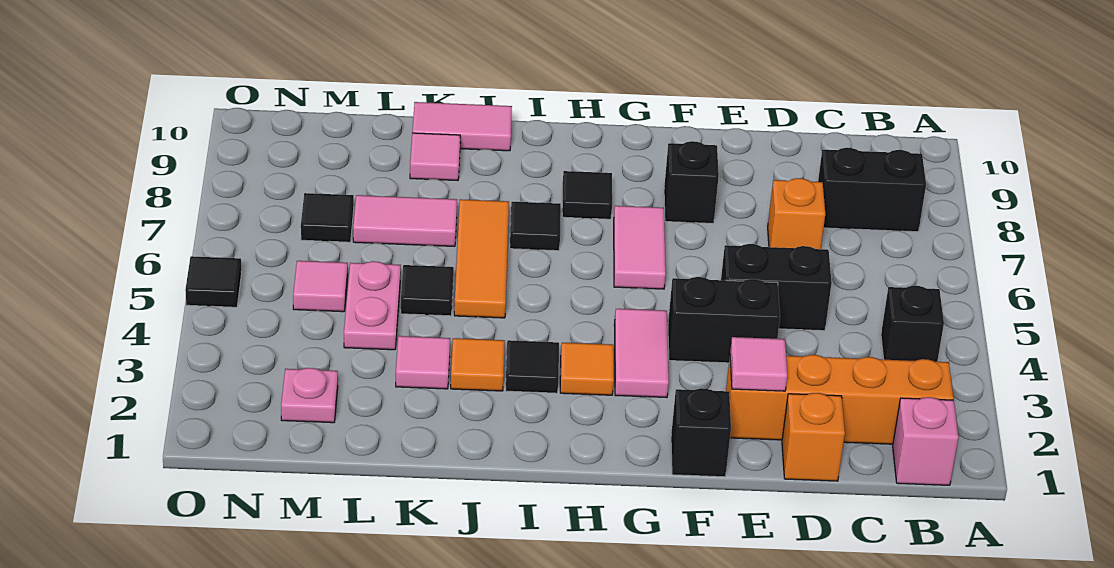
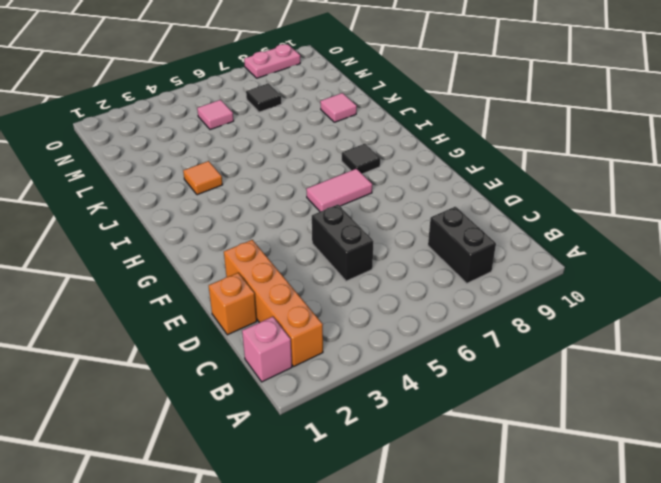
pink 1x2 plate [244,44,300,78] -> pink 1x2 plate moved to [344,261,401,350]
none -> black 1x1 brick [881,286,944,362]
none -> orange 1x1 brick [768,178,825,249]
none -> black 1x2 brick [668,277,780,363]

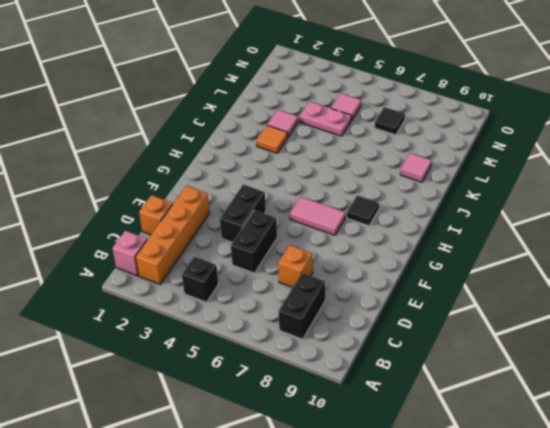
none -> black 1x1 brick [671,388,731,477]
none -> black 1x1 brick [664,141,719,223]
none -> pink 1x2 tile [614,309,669,398]

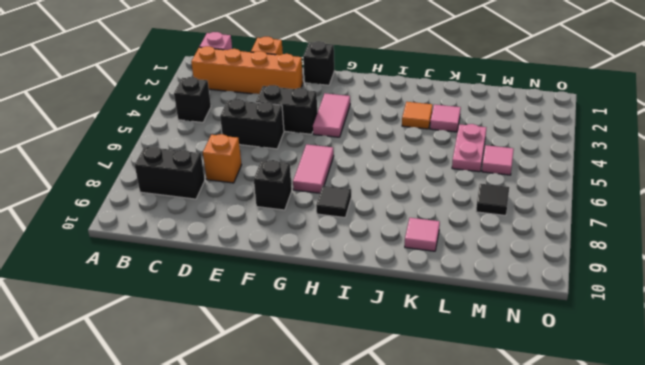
none -> orange 1x1 tile [560,343,614,395]
none -> black 1x1 tile [505,340,559,393]
none -> black 1x1 tile [510,202,561,251]

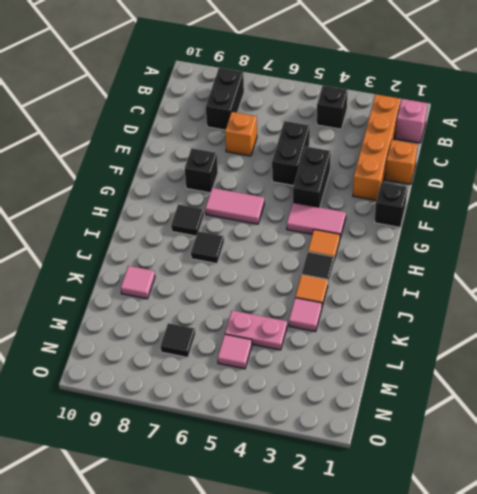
none -> orange 1x3 tile [454,199,509,318]
none -> pink 1x2 tile [412,102,512,151]
none -> black 1x1 tile [401,265,454,316]

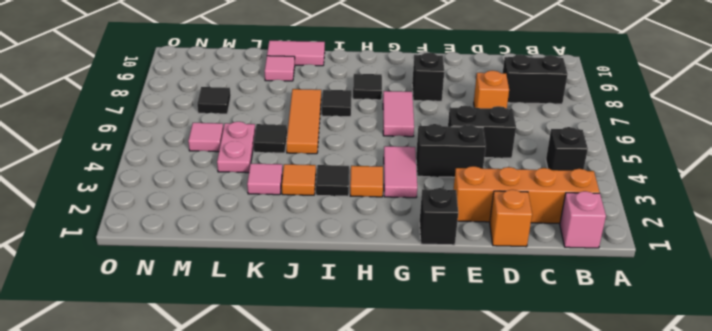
none -> pink 1x2 tile [353,195,457,246]
none -> pink 1x1 plate [281,368,338,423]
none -> black 1x1 tile [185,256,242,307]

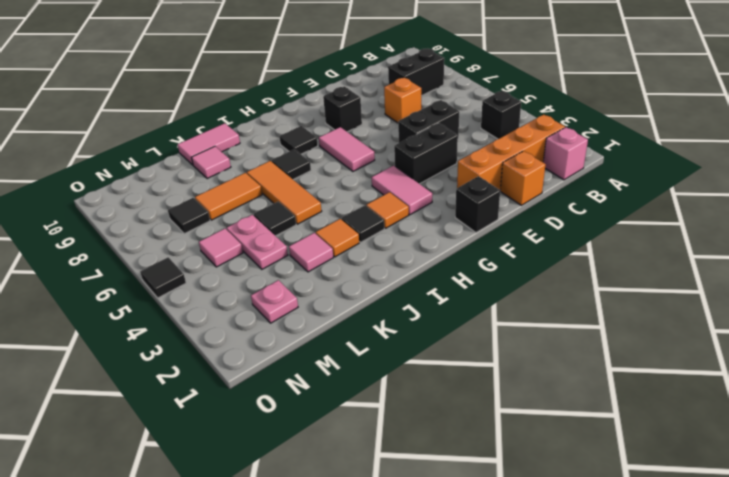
orange 1x2 tile [195,173,262,220] -> pink 1x2 tile [353,195,457,246]
none -> pink 1x1 tile [730,337,787,391]

